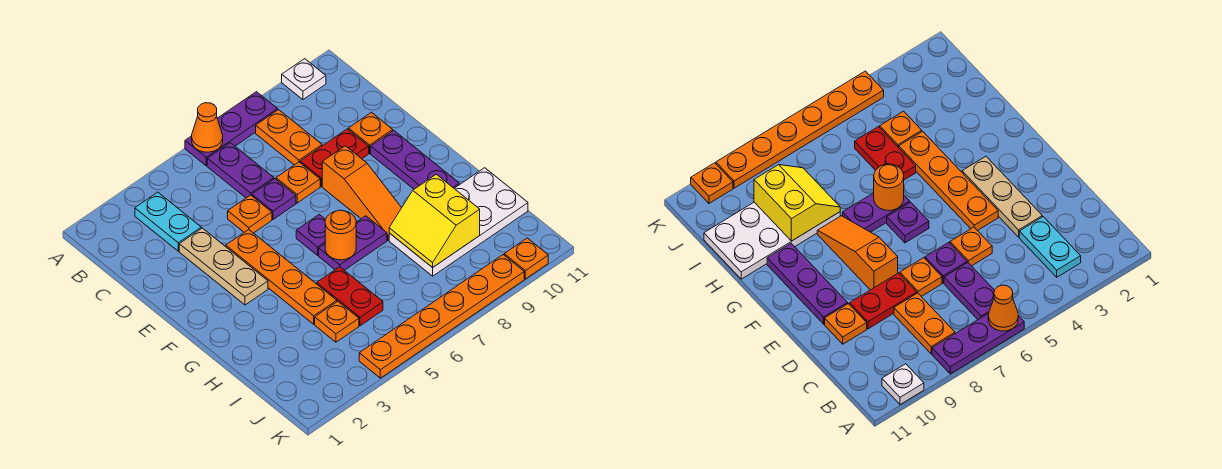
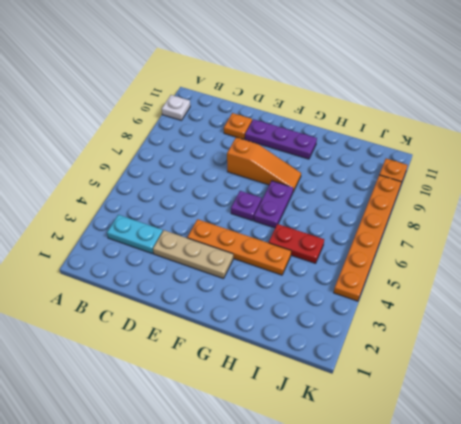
none -> purple 1x3 plate [185,92,278,166]
none -> purple 1x2 plate [207,143,274,198]
none -> orange 1x2 plate [256,110,322,165]

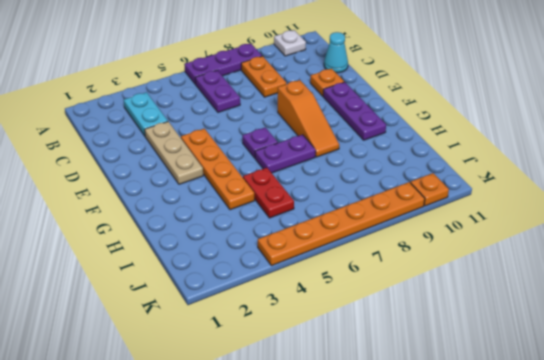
cyan 1x1 cone [324,32,348,73] -> none
none -> orange 1x1 plate [228,195,272,233]
none -> purple 1x1 plate [252,179,296,219]
none -> orange 1x1 plate [276,162,320,203]

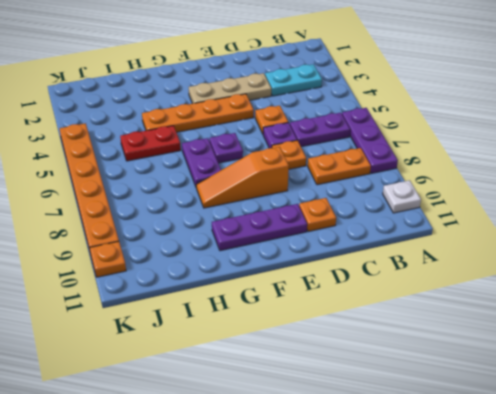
none -> red 1x2 plate [300,129,369,186]
none -> white 2x4 plate [389,168,528,276]
none -> orange 1x1 plate [315,301,359,342]

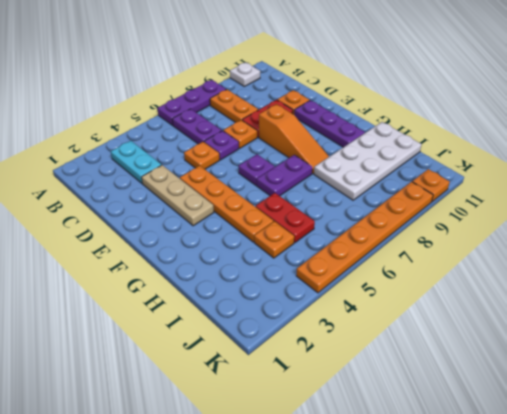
none -> orange 1x1 cone [192,103,223,152]
none -> orange 1x1 round brick [325,210,356,260]
none -> yellow 2x2 slope [389,174,480,268]

